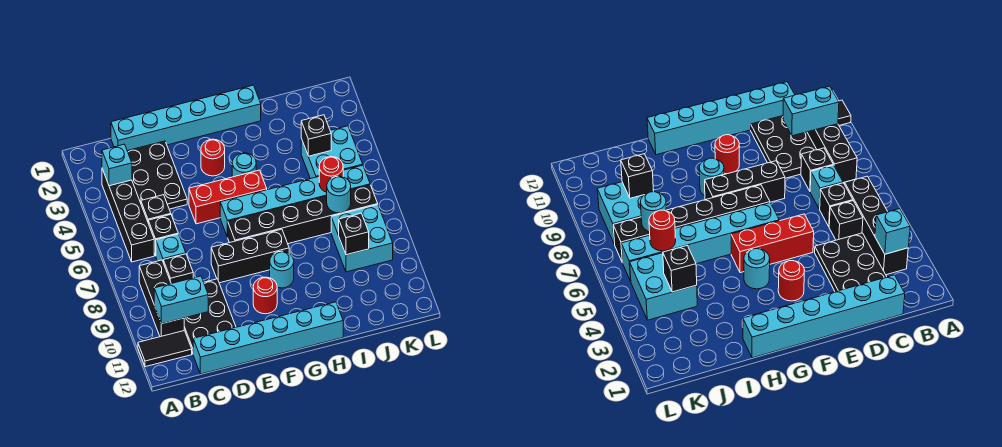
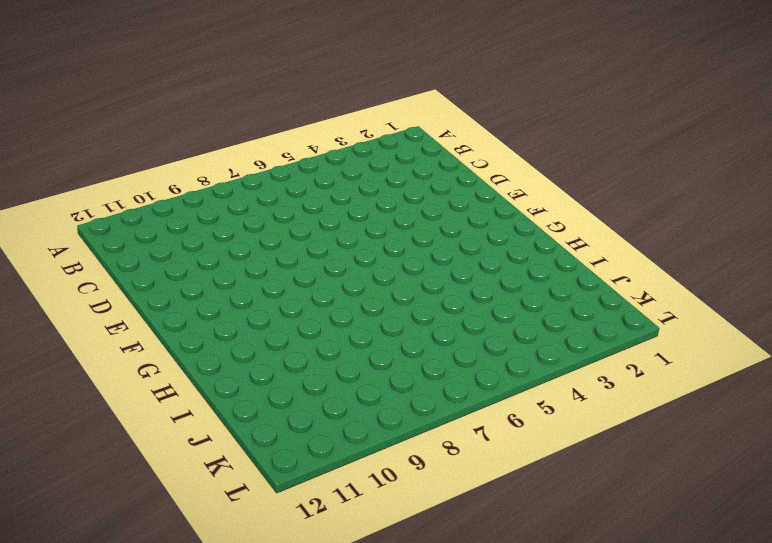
none -> black 1x2 tile [138,331,192,367]
none -> black 1x4 brick [102,169,154,262]
none -> black 1x3 brick [139,260,184,337]

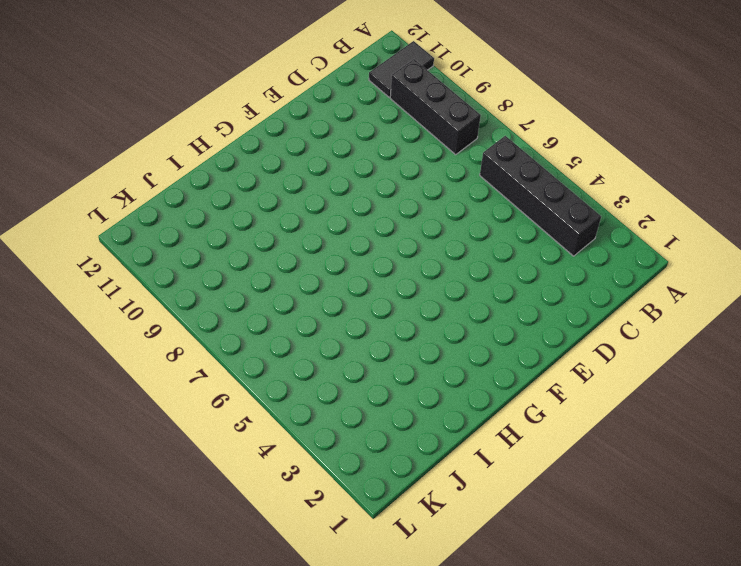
none -> cyan 1x6 brick [111,85,261,151]
none -> black 2x3 plate [128,141,187,209]
none -> black 1x1 brick [141,195,171,221]

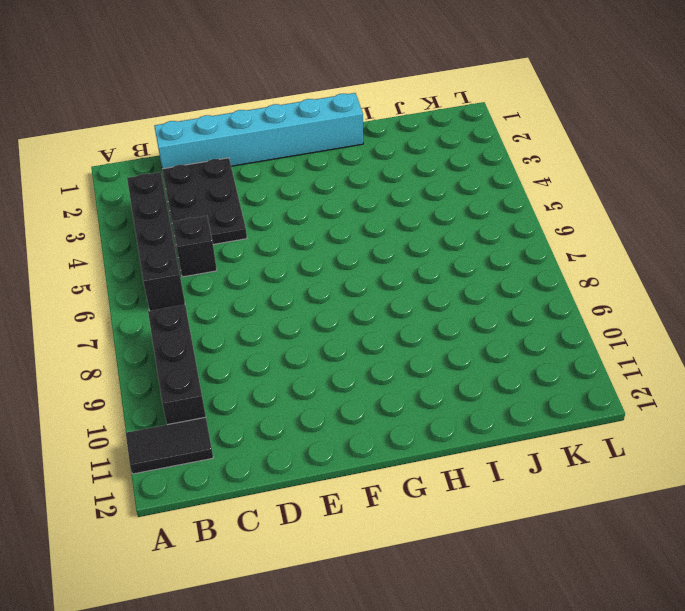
none -> black 1x1 brick [148,215,178,256]
none -> cyan 1x1 brick [156,234,186,261]
none -> black 1x1 brick [163,254,193,284]

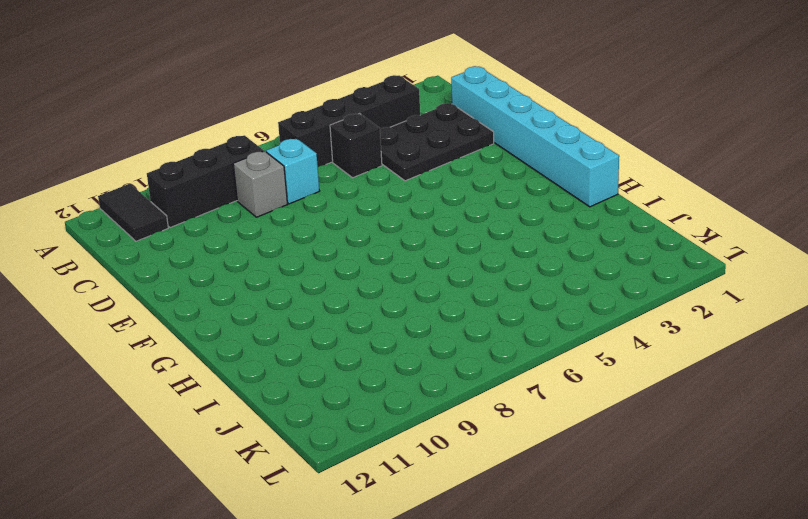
grey 1x1 brick [233,151,287,217] -> black 1x1 brick [163,254,193,284]
none -> black 1x1 brick [148,215,178,256]
none -> black 2x3 plate [184,279,236,353]
none -> cyan 1x6 brick [193,302,343,374]

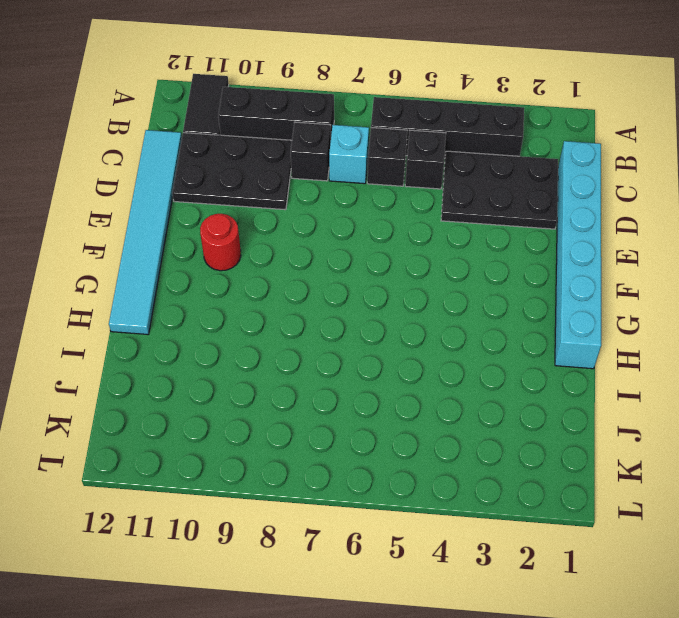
cyan 1x6 tile [109,130,182,335] -> cyan 1x6 brick [193,302,343,374]
none -> red 1x3 brick [189,170,267,224]
none -> black 1x3 brick [211,229,289,283]
none -> red 1x1 round brick [201,139,225,176]

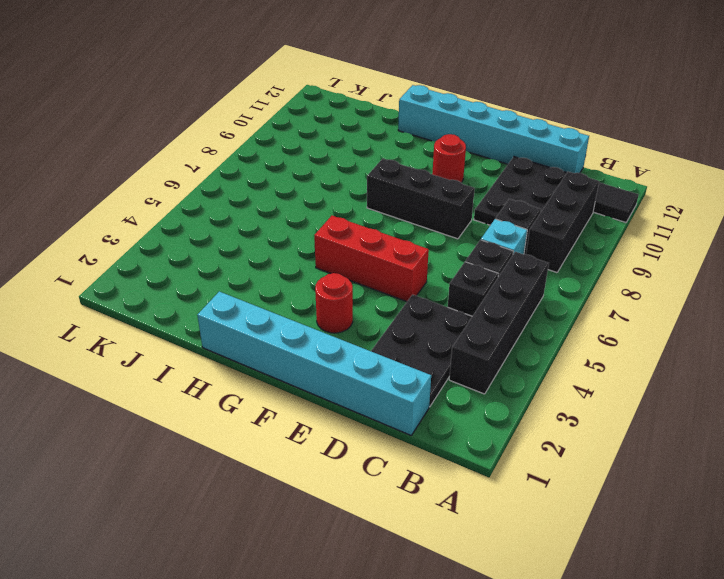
none -> cyan 1x6 brick [220,165,370,237]
none -> black 1x6 brick [228,185,378,244]
none -> cyan 1x1 round brick [232,153,256,177]

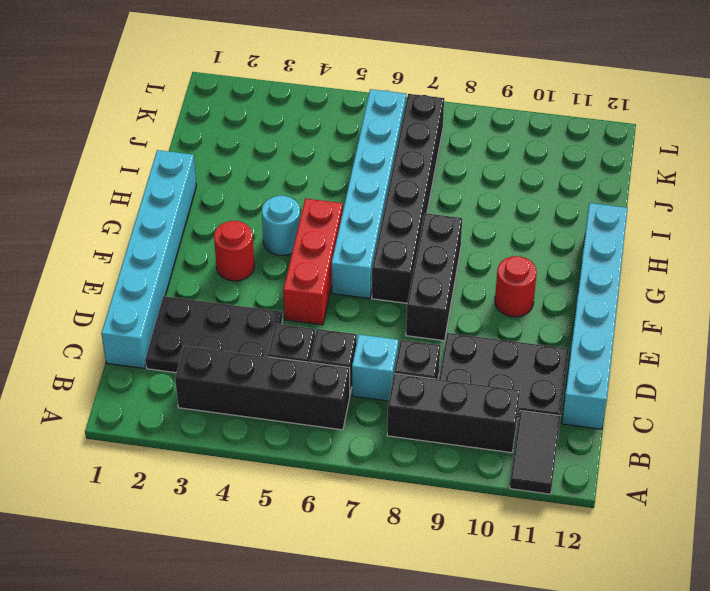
none -> cyan 1x1 round brick [270,251,294,288]
none -> cyan 2x2 brick [301,126,363,179]
none -> cyan 2x2 brick [331,205,393,272]

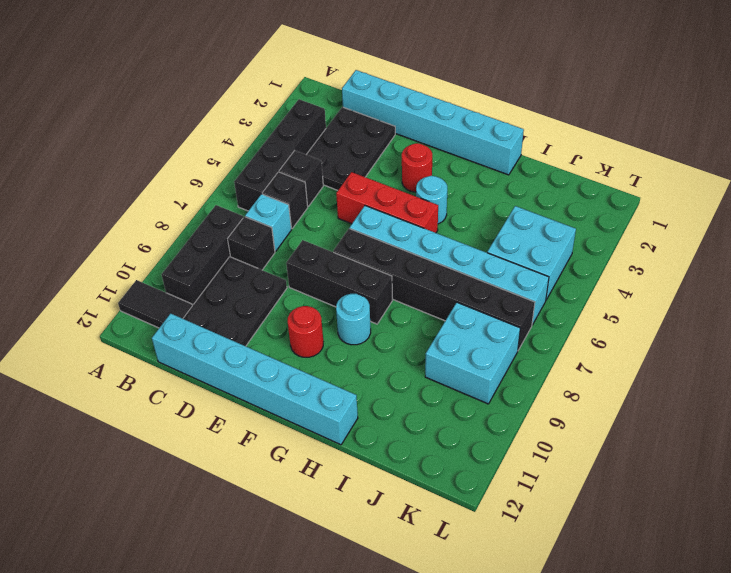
none -> cyan 1x1 brick [102,144,132,186]
none -> cyan 1x2 brick [154,276,208,324]
none -> black 1x1 brick [301,115,331,156]

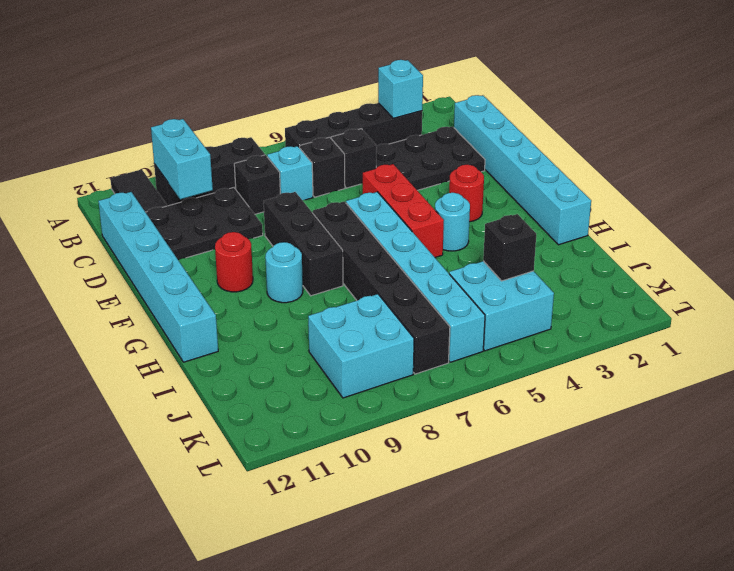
none -> red 1x1 round brick [319,157,343,192]
none -> cyan 1x1 round brick [327,176,351,213]
none -> black 1x1 brick [339,213,369,255]

